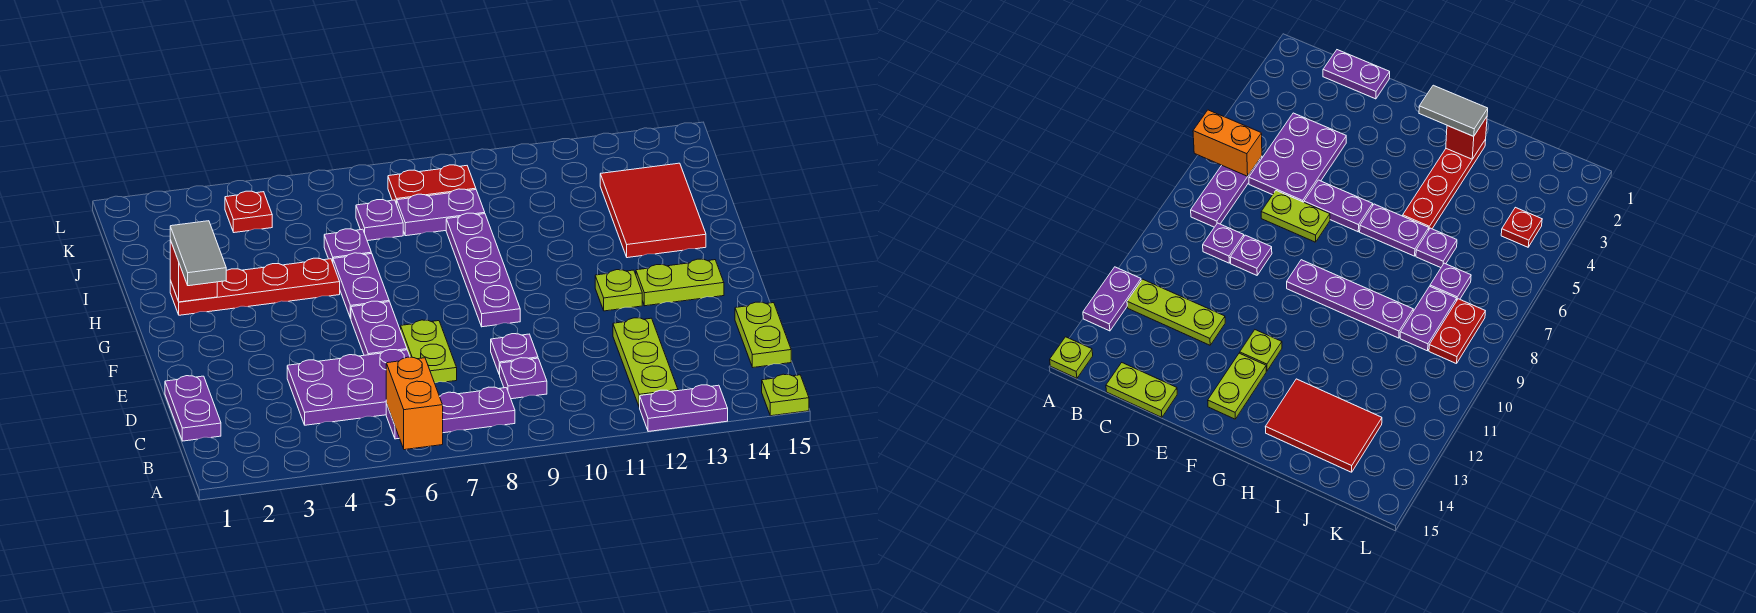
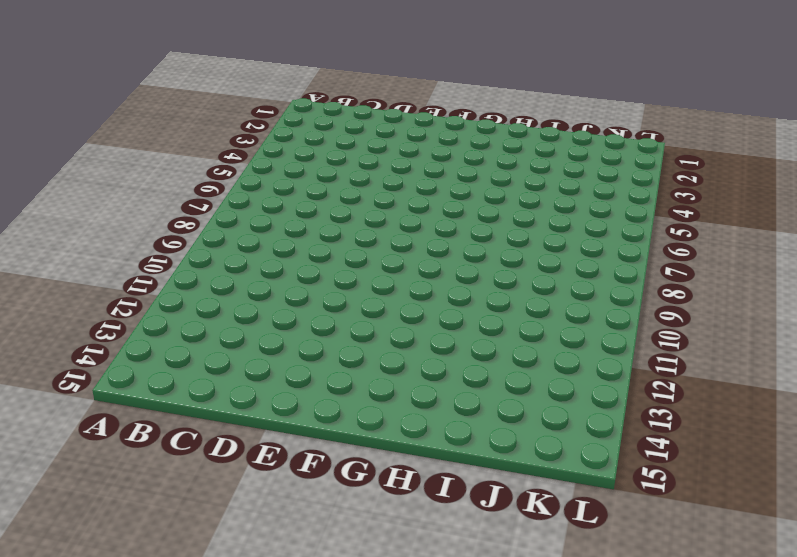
none -> purple 1x2 plate [640,385,728,432]
none -> lime 1x1 plate [762,374,809,416]
none -> purple 1x3 plate [386,387,515,439]

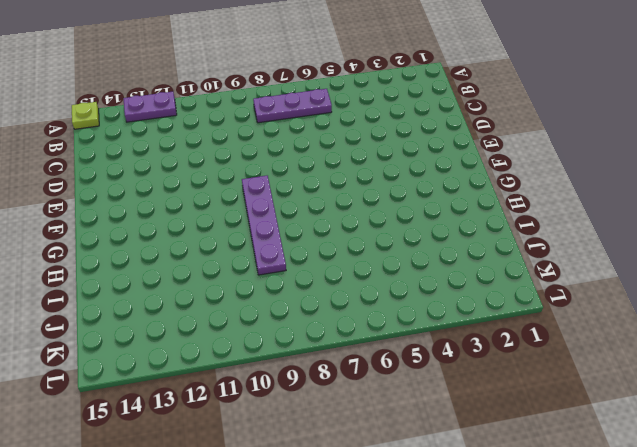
none -> lime 1x3 plate [613,318,678,407]
none -> purple 1x2 plate [165,376,221,441]
none -> purple 2x3 plate [287,350,410,425]

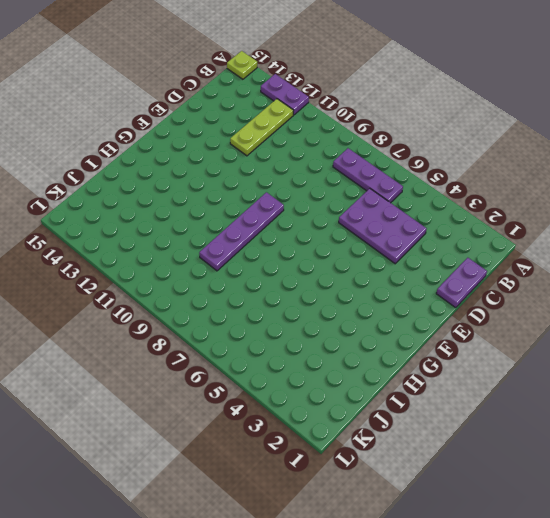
none -> purple 1x1 plate [500,358,547,399]
none -> lime 1x2 plate [735,302,791,367]
none -> lime 1x2 plate [400,320,457,383]

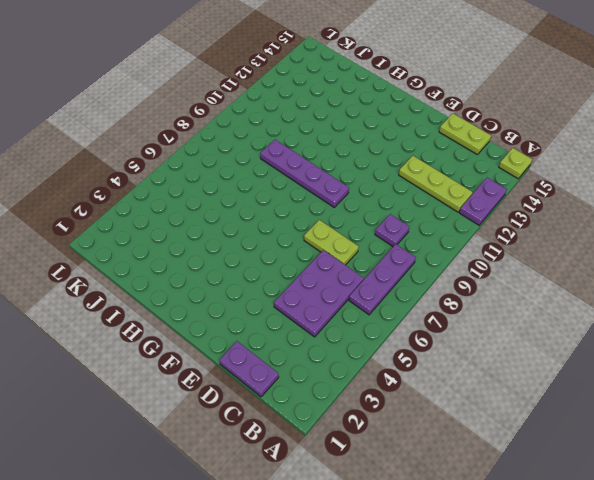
none -> purple 1x1 plate [491,334,538,375]
none -> purple 1x2 plate [351,301,407,355]
none -> lime 1x1 plate [595,270,642,311]

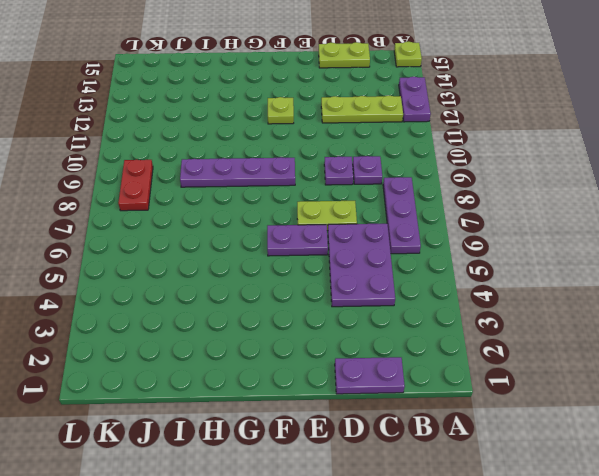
none -> lime 1x2 plate [636,259,724,306]
none -> purple 1x2 plate [333,253,389,318]
none -> red 1x4 plate [170,258,340,315]

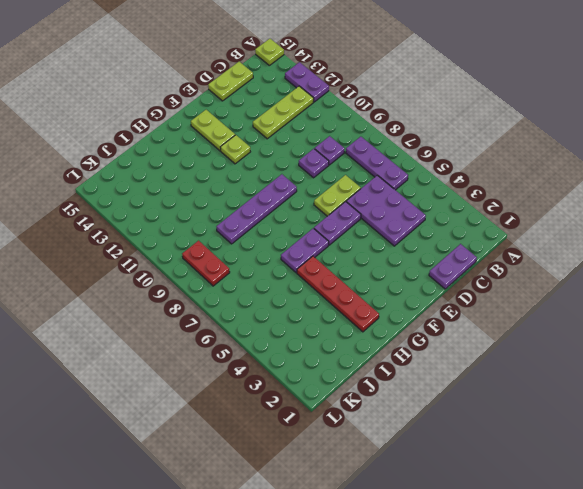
none -> red 2x3 tile [600,163,706,258]
none -> purple 1x1 plate [324,229,371,262]
none -> purple 1x1 plate [356,200,403,241]

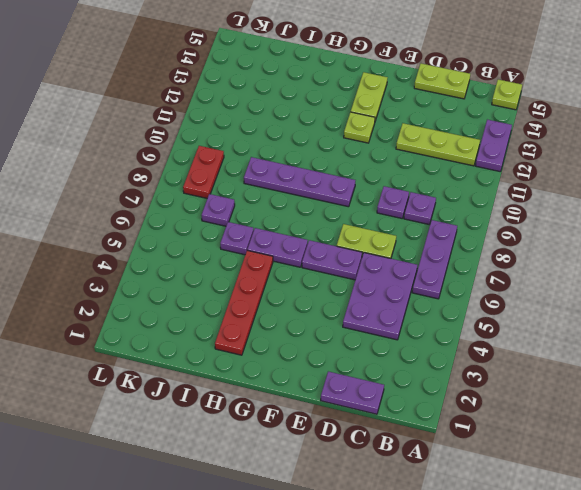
none -> red 2x3 tile [600,163,706,258]
none -> purple 1x2 plate [397,189,485,236]
none -> red 1x1 plate [225,191,272,233]

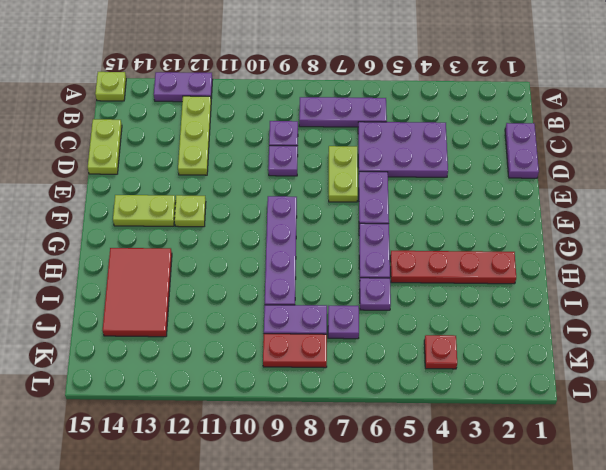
none -> orange 1x2 brick [386,357,443,450]
none -> red 1x1 brick [170,240,217,302]
none -> grey 1x2 tile [170,221,226,286]

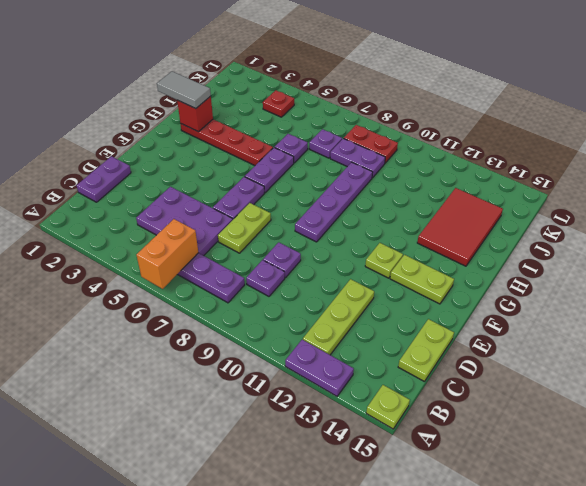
grey 1x2 tile [157,71,211,109] -> grey 1x2 tile turned to [170,221,226,286]

